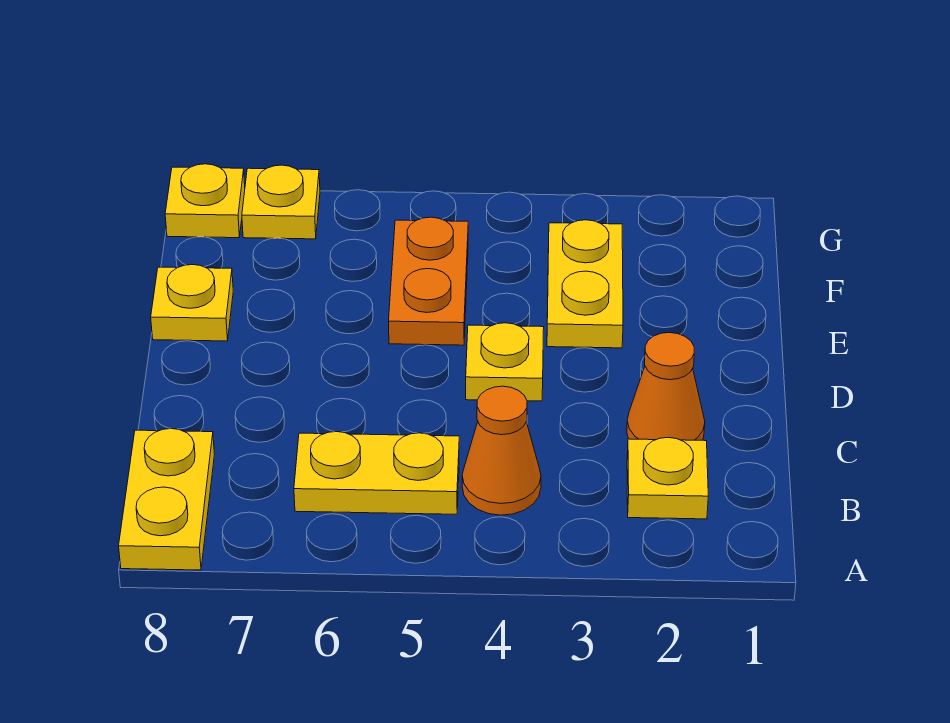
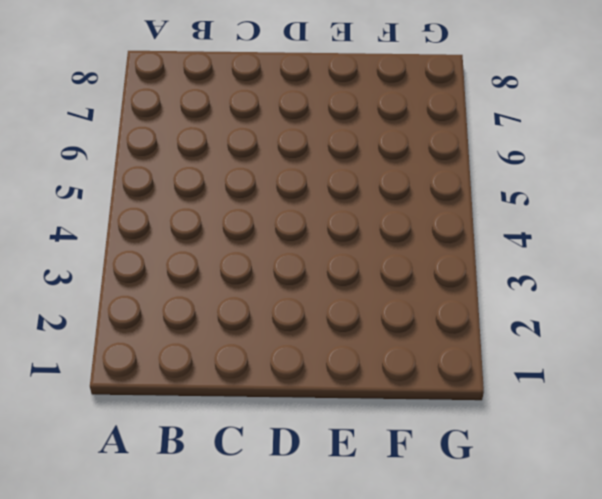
none -> yellow 1x2 plate [119,429,215,570]
none -> yellow 1x1 plate [627,437,708,519]

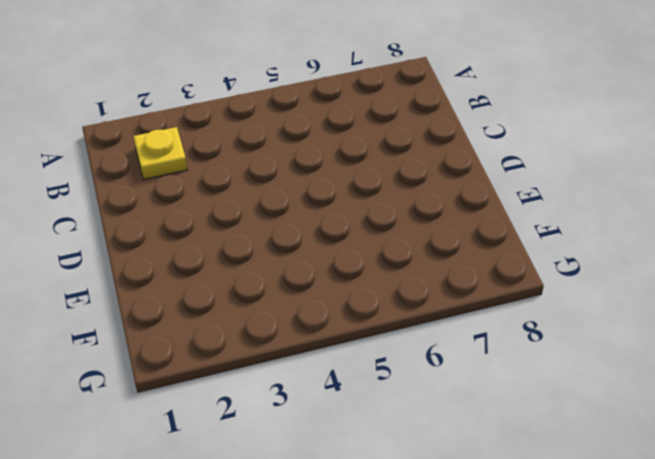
none -> yellow 1x2 plate [119,429,215,570]
none -> orange 1x1 cone [462,386,541,515]

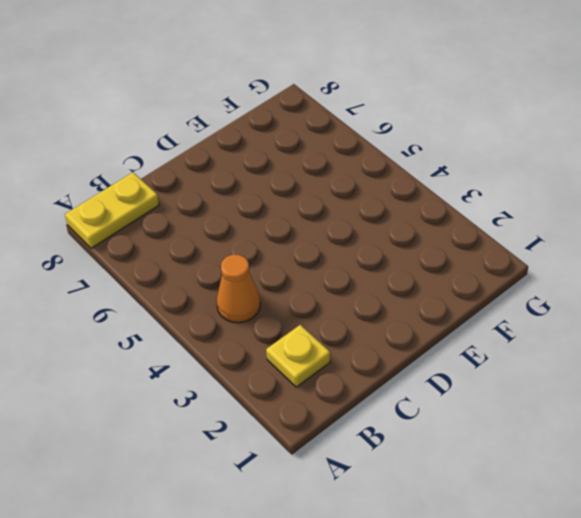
none -> yellow 1x2 plate [294,432,459,514]
none -> orange 1x1 cone [627,333,705,440]

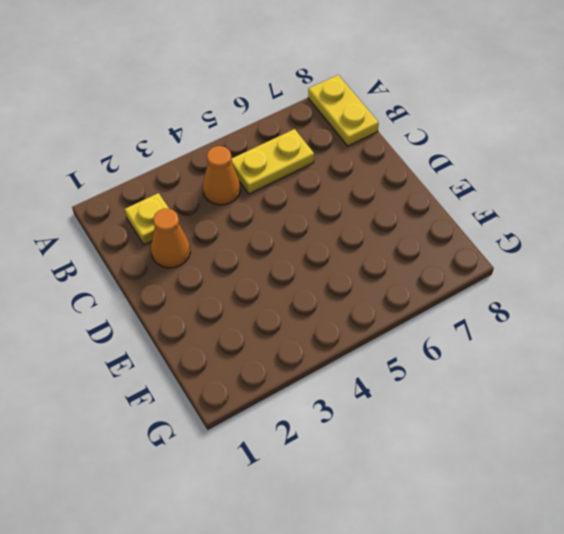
none -> yellow 1x1 plate [466,323,544,401]
none -> yellow 1x2 plate [547,220,623,348]

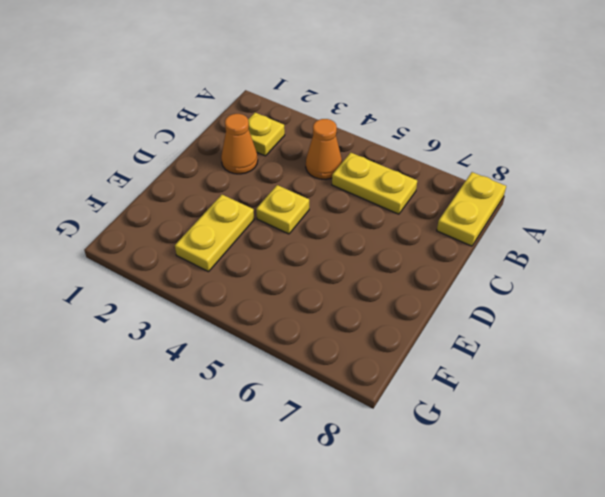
none -> orange 1x2 plate [389,217,468,345]
none -> yellow 1x1 plate [151,265,233,341]

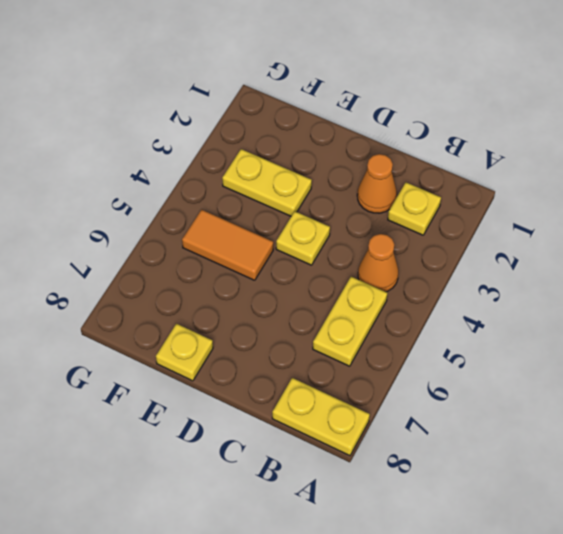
orange 1x2 tile [182,210,273,280] -> orange 1x2 plate [389,217,468,345]
none -> yellow 1x1 plate [242,165,320,239]
none -> yellow 1x1 plate [165,164,245,238]

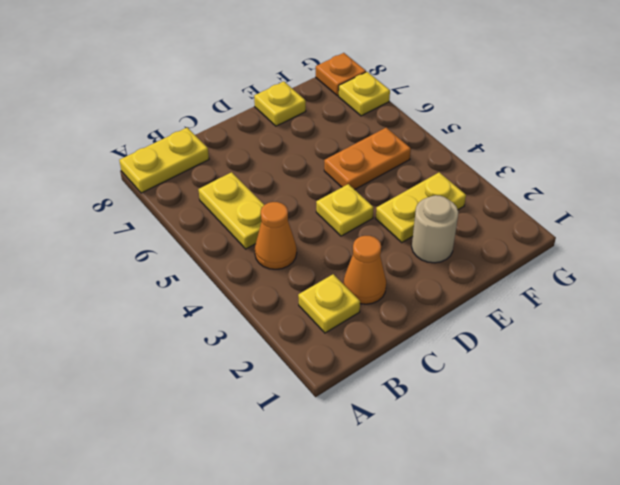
tan 1x1 round brick [412,195,458,263] -> none
orange 1x1 plate [316,53,366,96] -> yellow 1x1 plate [165,164,245,238]

